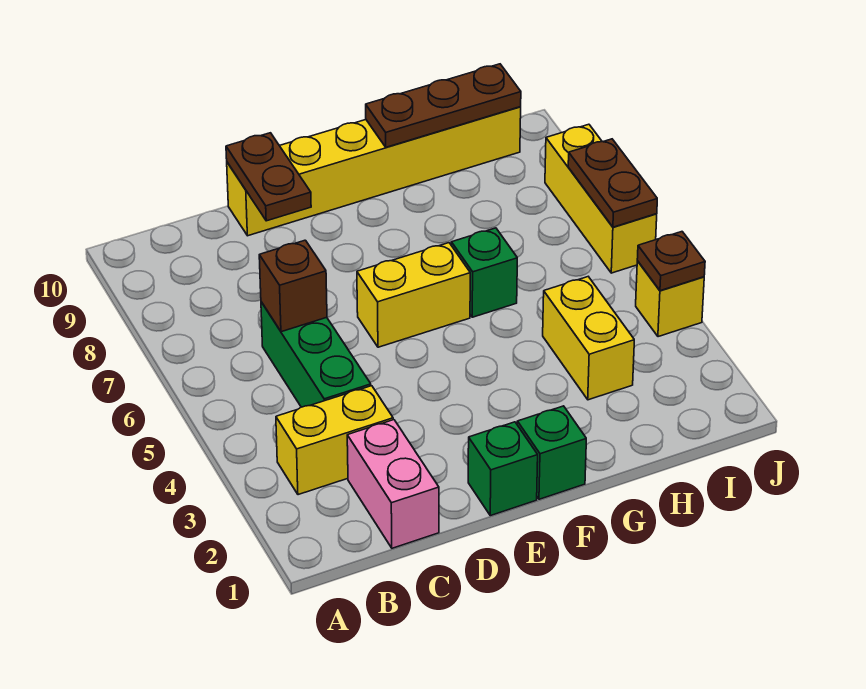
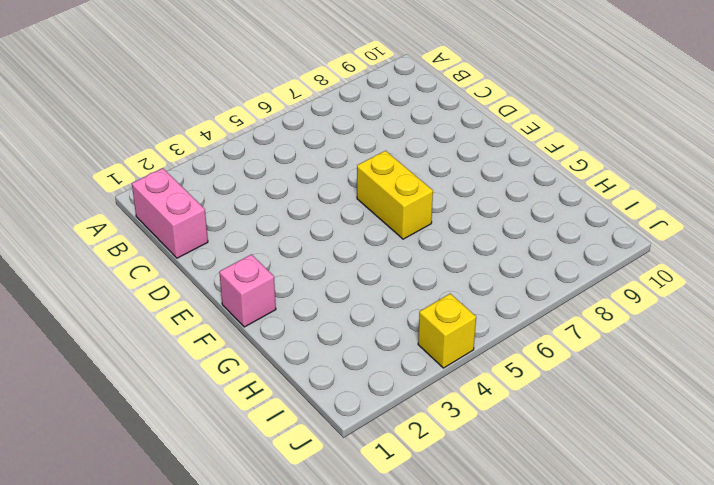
pink 1x2 brick [132,168,208,258] -> pink 1x2 brick turned to [347,420,439,548]
pink 1x1 brick [219,254,276,327] -> green 1x1 brick [517,406,586,499]
none -> yellow 1x2 brick [276,386,393,495]
none -> green 1x3 brick [261,302,371,407]
none -> yellow 1x6 brick [227,107,521,236]

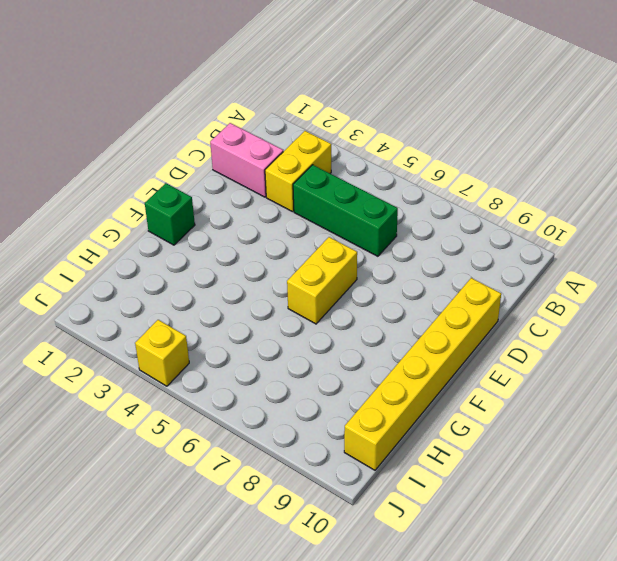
none -> green 1x1 brick [468,422,538,516]
none -> green 1x1 brick [451,228,517,317]
none -> yellow 1x2 brick [543,277,634,400]

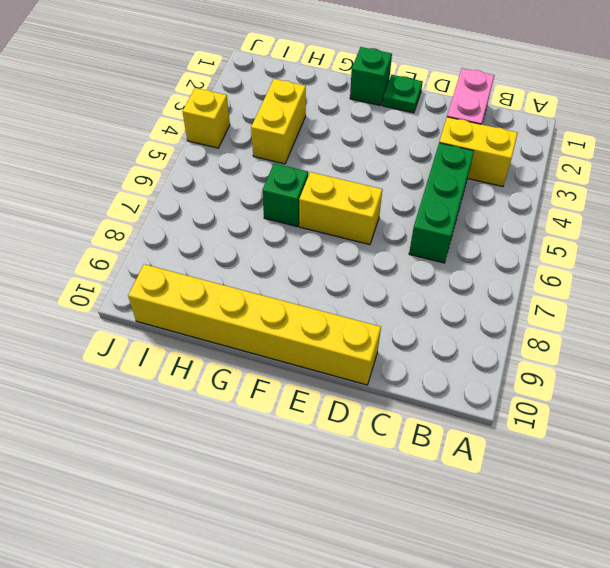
green 1x1 plate [383,75,423,113] -> green 1x1 brick [468,422,538,516]
none -> yellow 1x3 brick [545,124,657,273]
none -> brown 1x1 brick [259,240,327,332]
none -> brown 1x2 plate [226,133,311,221]

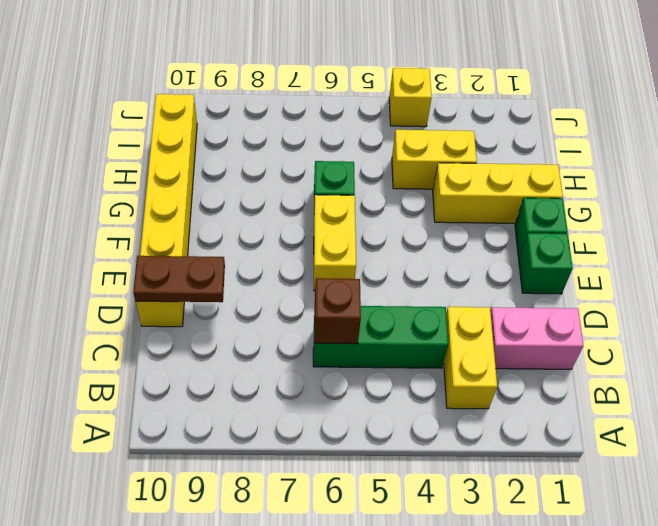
yellow 1x3 brick [433,163,563,223] -> yellow 1x3 brick moved to [545,124,657,273]
none -> brown 1x3 plate [366,64,521,147]
none -> brown 1x1 plate [637,232,705,291]
none -> brown 1x2 plate [568,139,657,227]

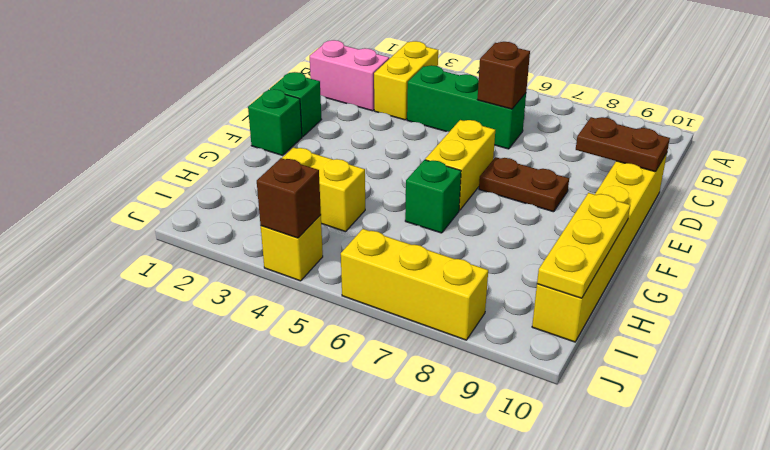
brown 1x2 plate [479,157,569,212] -> brown 1x2 plate moved to [568,139,657,227]
yellow 1x3 plate [537,193,630,298] -> brown 1x3 plate [366,64,521,147]
brown 1x1 brick [257,158,321,238] -> brown 1x1 plate [637,232,705,291]

